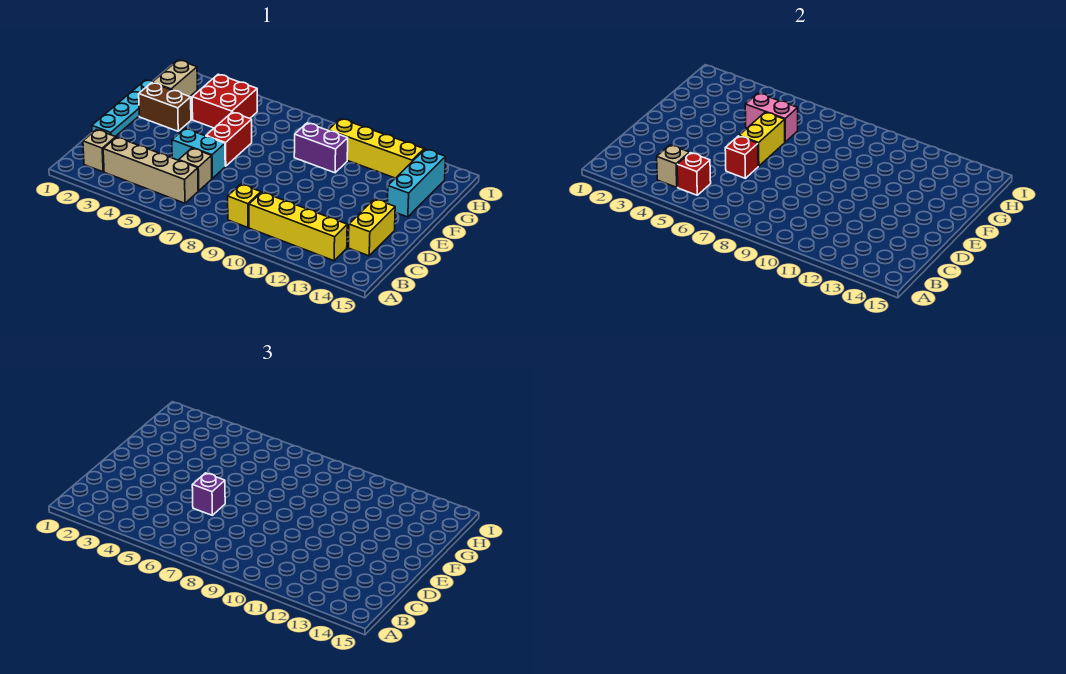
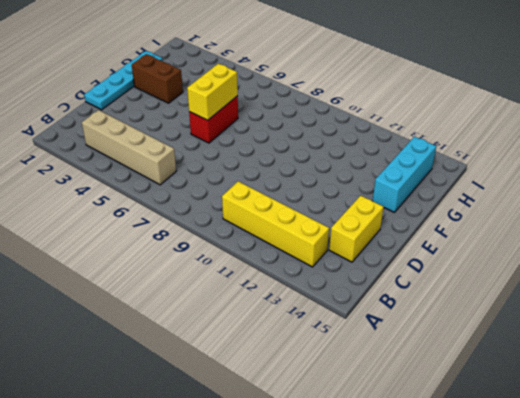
none -> tan 1x1 brick [83,130,116,172]
none -> yellow 1x1 brick [228,184,261,228]
none -> tan 1x1 brick [179,148,212,191]

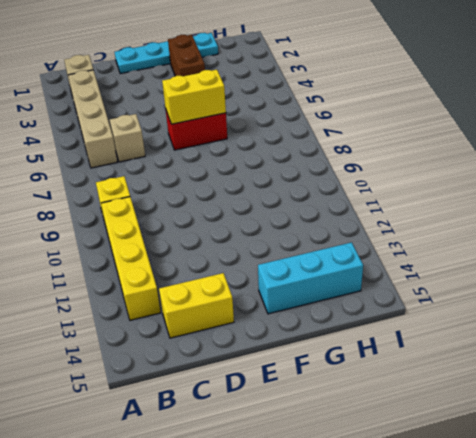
none -> cyan 1x2 brick [172,129,225,178]
none -> tan 1x2 brick [152,60,197,97]
none -> red 2x2 brick [192,74,257,128]

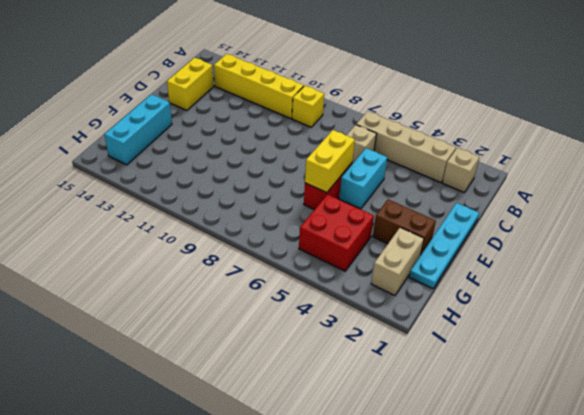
cyan 1x2 brick [339,148,387,209] -> cyan 1x2 brick turned to [172,129,225,178]
none -> purple 1x2 brick [294,123,348,173]
none -> yellow 1x4 brick [328,119,424,178]
none -> tan 1x1 brick [657,145,689,187]

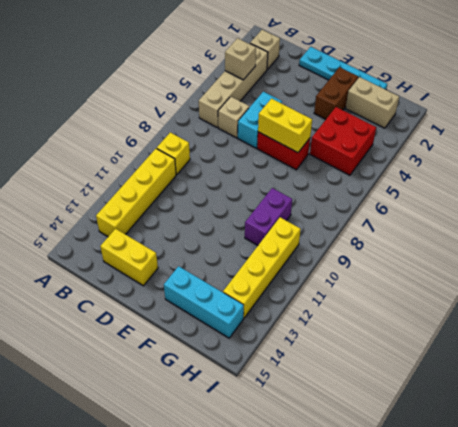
none -> red 1x1 brick [677,153,711,195]
none -> red 1x1 brick [725,136,758,178]
none -> pink 1x2 brick [745,93,798,142]

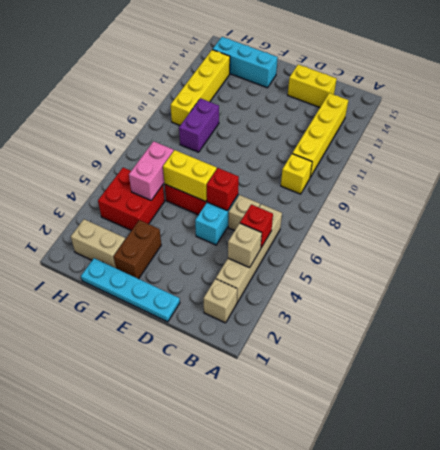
none -> purple 1x1 brick [192,473,225,515]

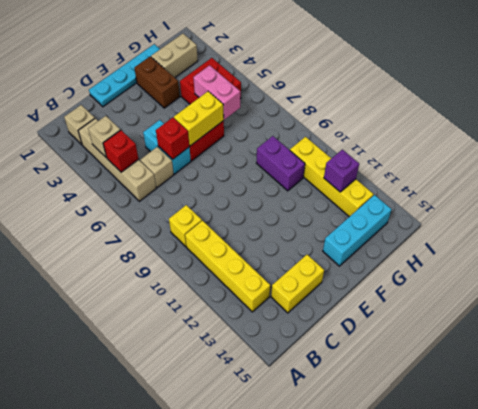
purple 1x1 brick [324,150,359,192] -> purple 1x1 brick moved to [192,473,225,515]

